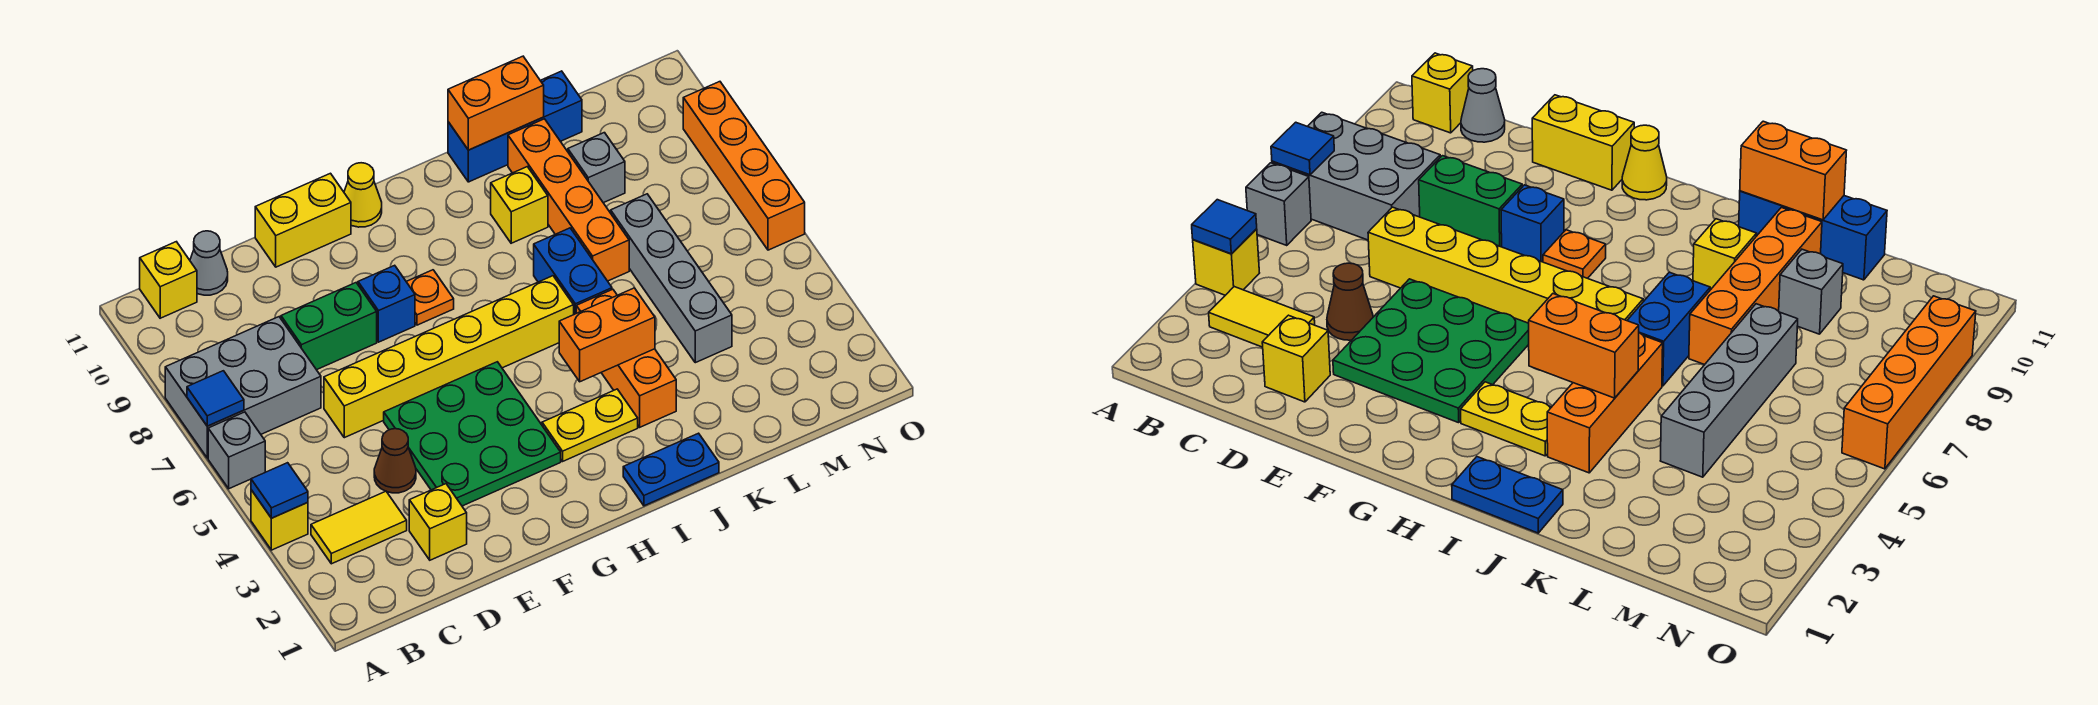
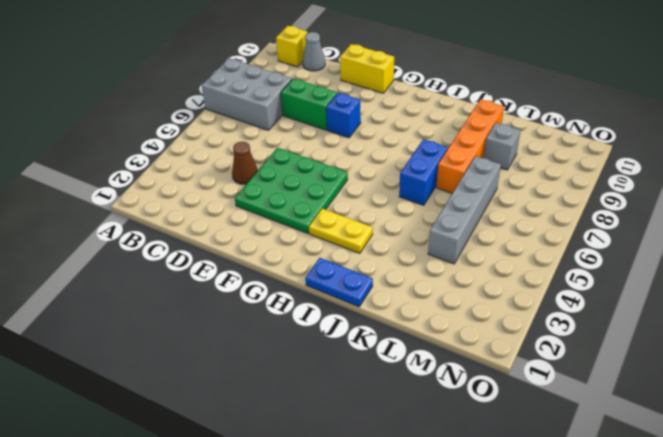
none -> yellow 1x1 brick [251,490,308,550]
none -> grey 1x1 brick [208,412,265,489]
none -> yellow 1x2 tile [311,491,407,564]

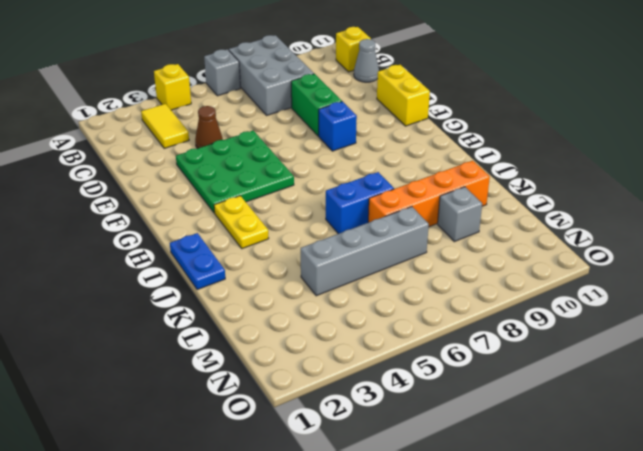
none -> yellow 1x1 brick [409,484,467,560]
none -> yellow 1x6 brick [324,276,574,438]
none -> orange 1x1 plate [406,270,454,325]

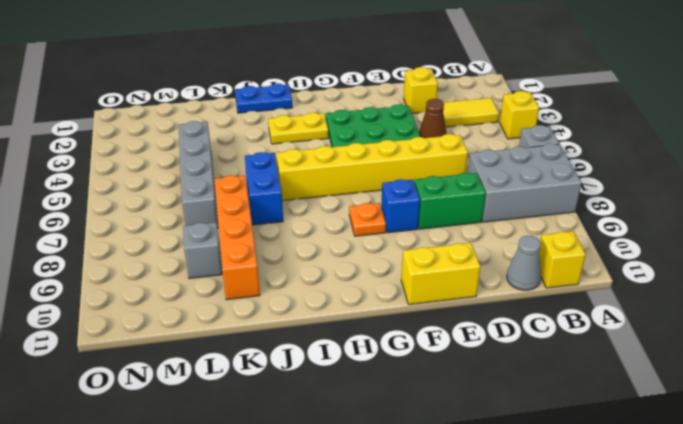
none -> yellow 1x1 cone [344,163,382,227]
none -> orange 1x3 brick [576,289,676,427]
none -> yellow 1x1 brick [491,167,548,243]

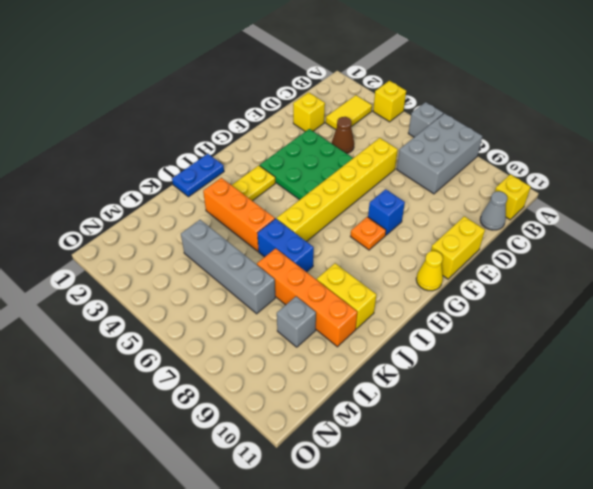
yellow 1x2 brick [317,263,376,329] -> yellow 1x1 brick [491,167,548,243]
none -> green 1x2 brick [281,283,377,370]
none -> blue 1x3 brick [448,71,582,182]
none -> orange 1x4 brick [683,82,805,250]

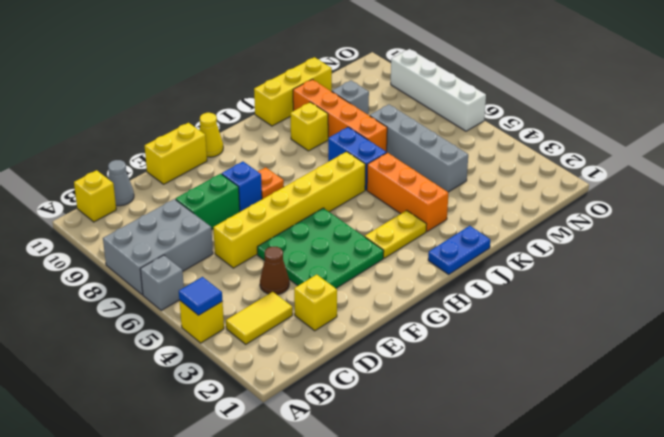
yellow 1x3 brick [254,57,332,126] -> blue 1x3 brick [448,71,582,182]
white 1x4 brick [391,49,486,131] -> orange 1x4 brick [683,82,805,250]
none -> blue 1x1 tile [187,371,244,426]
none -> orange 1x2 brick [559,288,655,382]
none -> orange 1x2 brick [448,56,544,150]

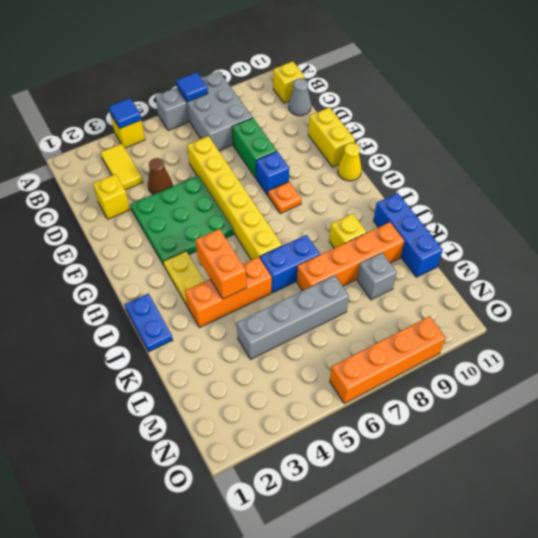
none -> orange 1x2 brick [448,56,544,150]

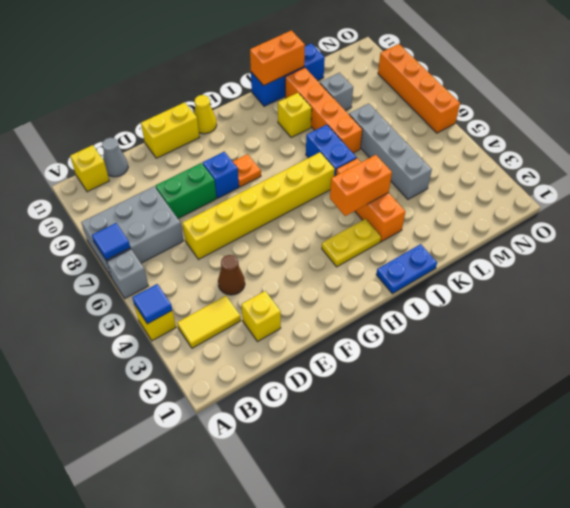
none -> green 3x3 plate [384,362,561,506]

